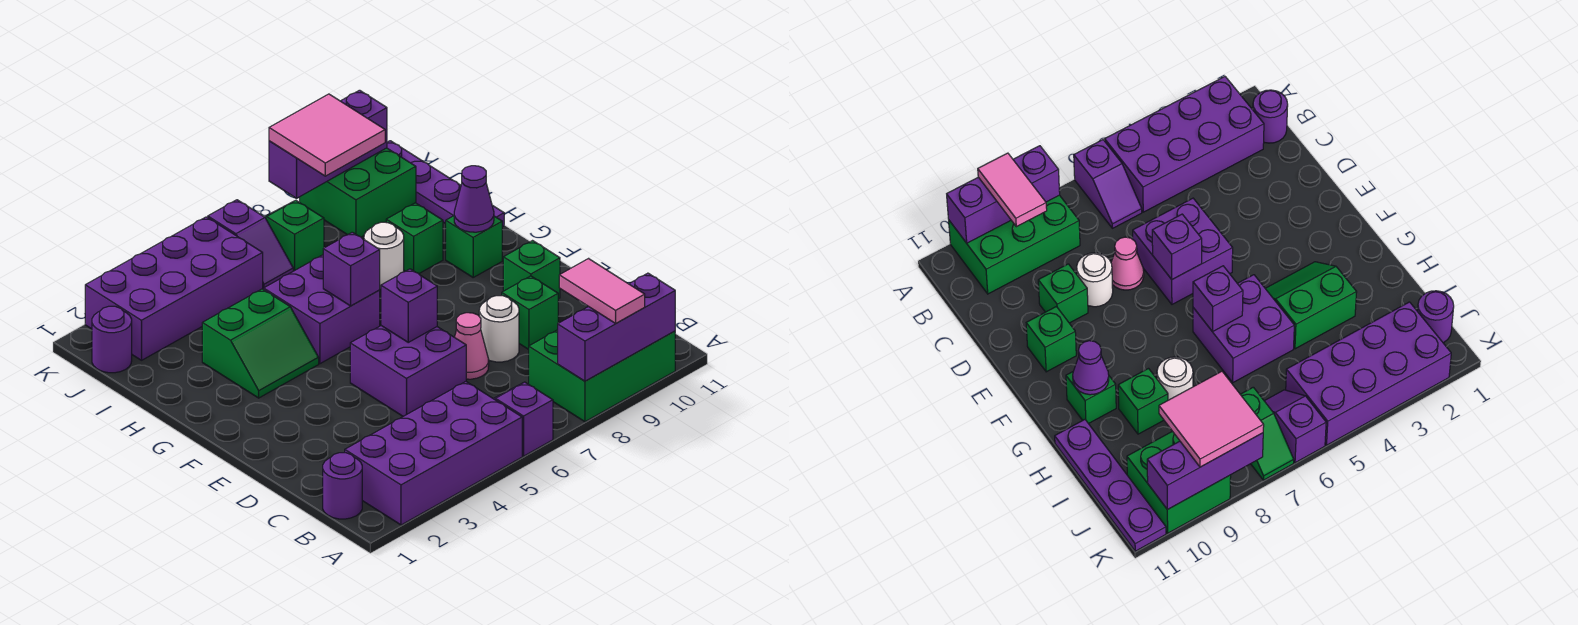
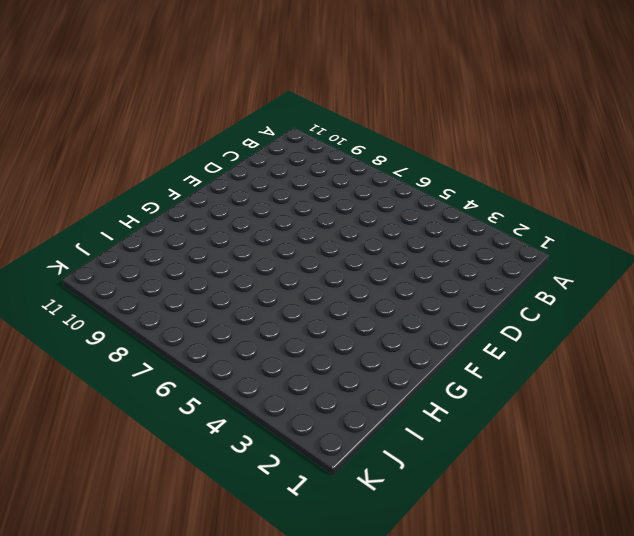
none -> purple 2x4 brick [345,382,522,525]
none -> purple 1x2 slope [494,382,553,456]
none -> green 2x3 brick [529,330,675,422]

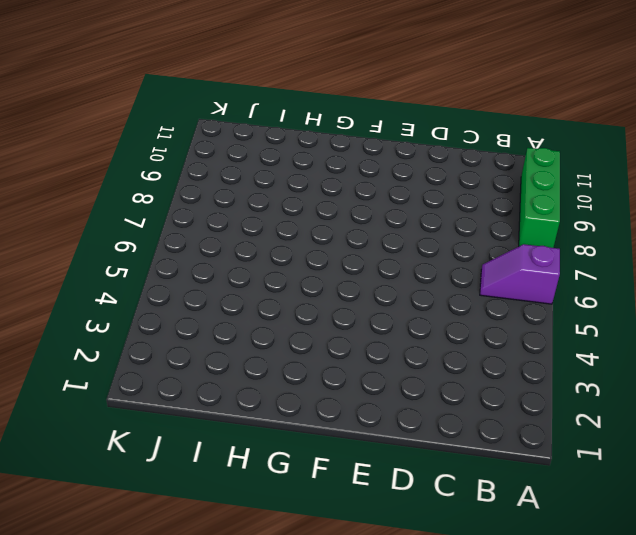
green 1x3 brick [519,148,560,248] -> green 2x3 brick [529,330,675,422]
none -> purple 2x4 brick [345,382,522,525]
none -> purple 1x1 round brick [323,453,362,519]
none -> purple 2x2 brick [350,326,466,416]

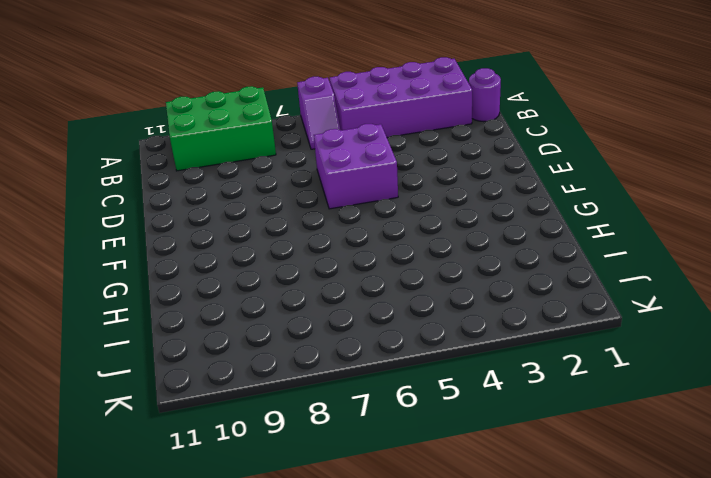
none -> pink 1x1 cone [455,313,489,379]
none -> white 1x1 round brick [479,296,519,362]
none -> green 1x1 brick [502,276,558,349]

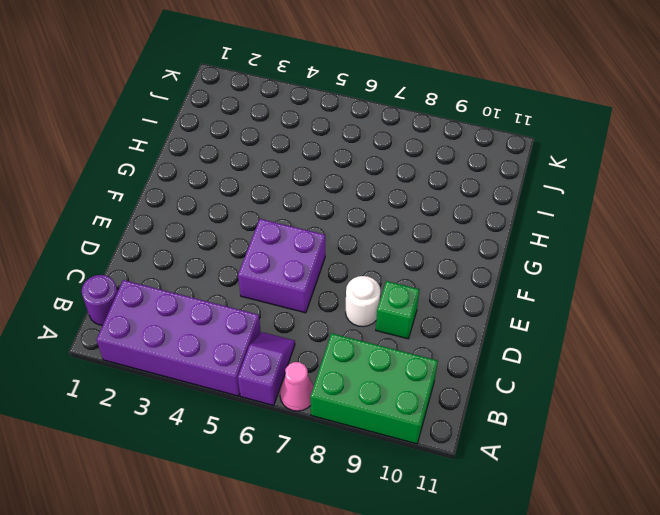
pink 1x1 cone [280,362,314,411] -> pink 1x1 cone moved to [455,313,489,379]
none -> green 1x1 brick [503,241,560,299]
none -> green 2x2 slope [202,289,319,398]
none -> purple 2x2 brick [264,255,380,364]

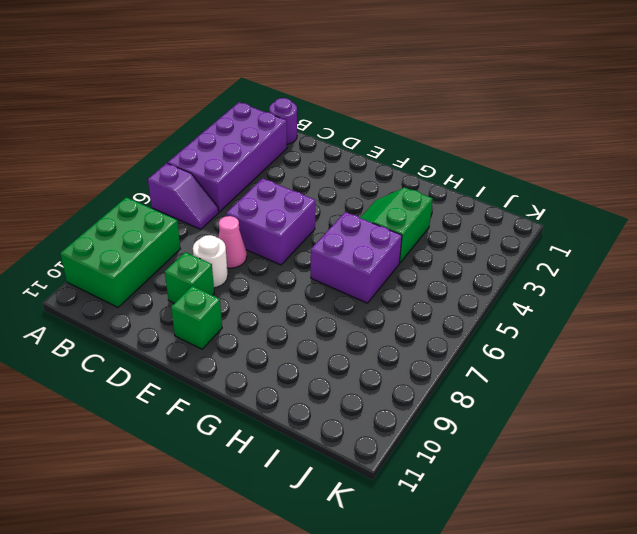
none -> green 1x1 brick [446,216,502,277]
none -> white 1x1 round brick [364,222,404,289]
none -> green 1x1 brick [386,203,443,273]

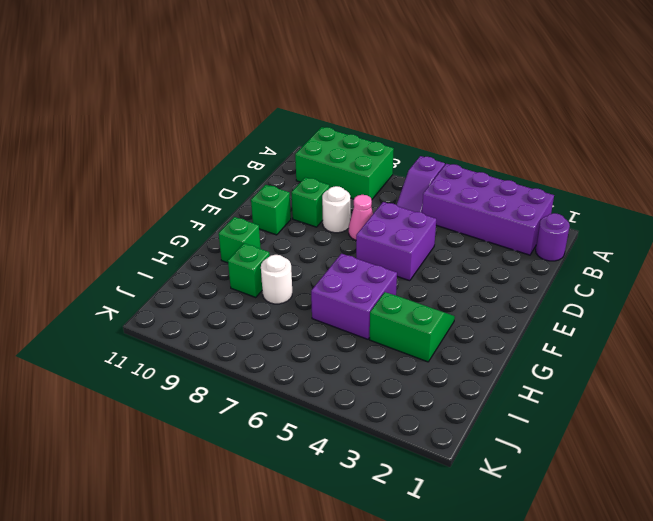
none -> purple 1x4 plate [387,141,504,227]
none -> purple 1x1 round brick [92,306,132,373]
none -> purple 2x4 brick [85,217,263,360]

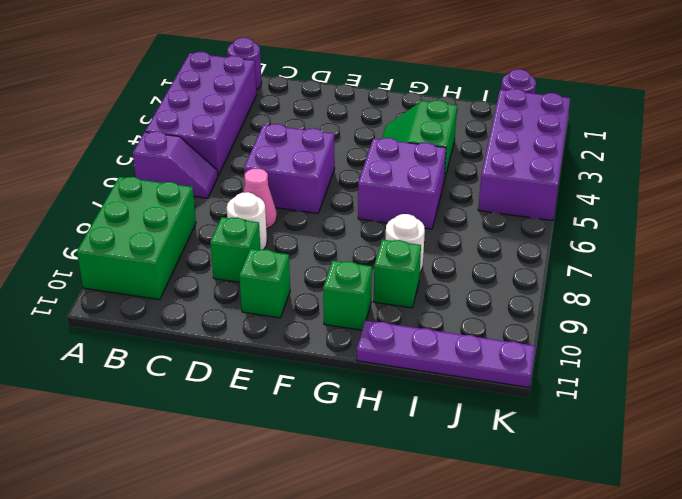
none -> purple 1x2 slope [208,200,293,290]
none -> green 1x2 slope [265,200,324,271]
none -> green 2x2 brick [300,148,416,237]

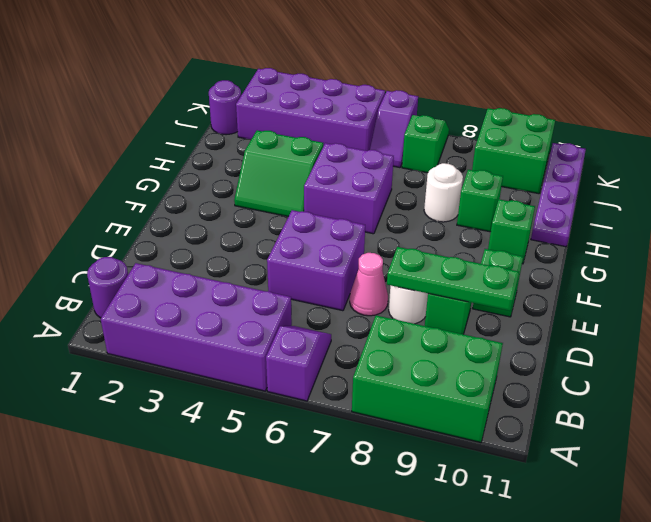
green 1x3 plate [387,247,519,311] -> none
none -> purple 1x3 brick [558,273,675,381]
none -> purple 1x1 brick [381,269,437,342]
none -> purple 1x1 brick [323,232,380,306]

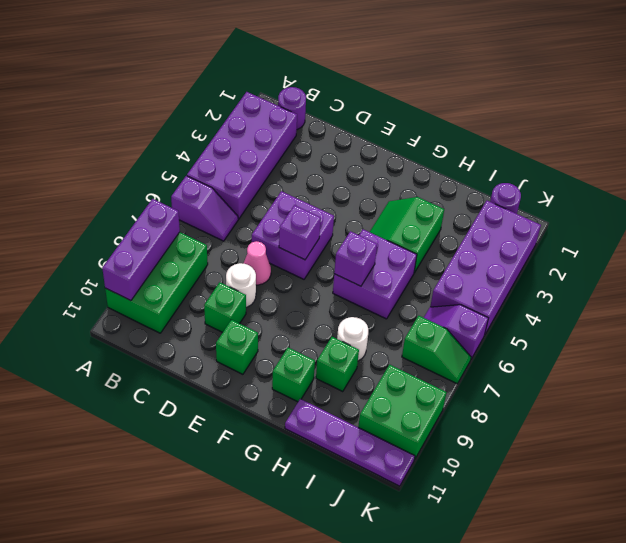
none -> purple 1x1 cone [454,166,494,232]
none -> purple 1x3 brick [269,90,387,198]
none -> pink 1x2 tile [559,259,645,323]

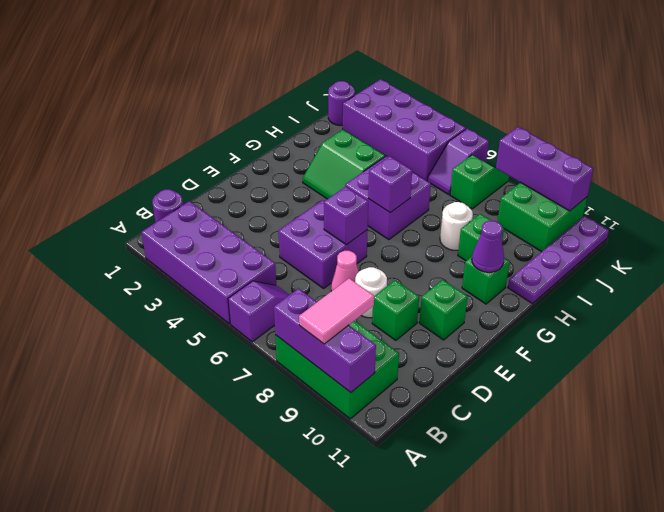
none -> pink 2x2 tile [269,94,385,176]

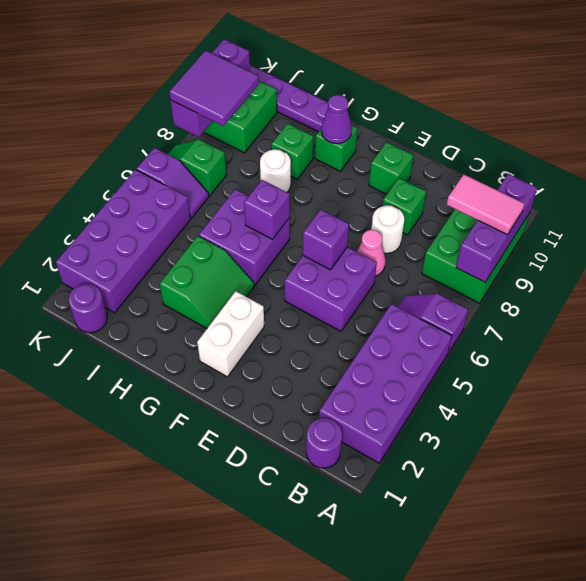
white 1x2 brick [197,291,264,377] -> none
purple 2x2 tile [169,50,259,126] -> pink 2x2 tile [269,94,385,176]

